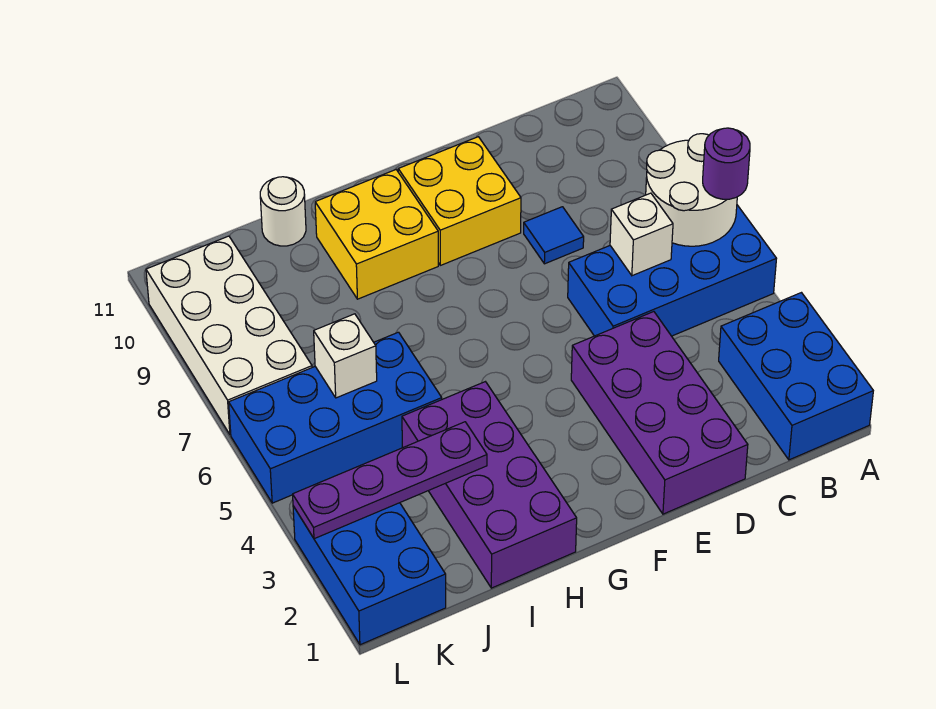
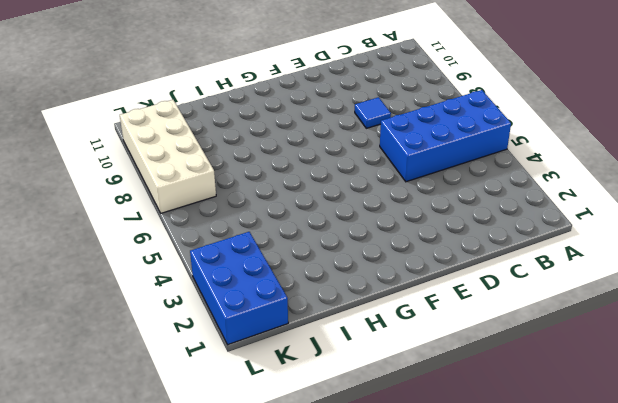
none -> blue 2x3 brick [719,293,873,460]
none -> purple 2x4 brick [571,312,748,514]
none -> yellow 2x2 brick [398,137,521,265]

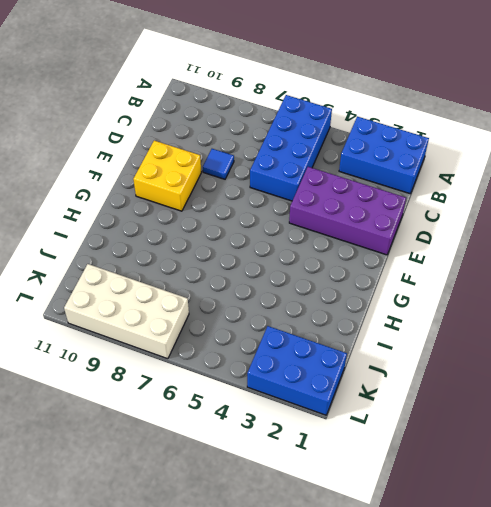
none -> yellow 2x2 brick [315,170,438,299]
none -> purple 2x4 brick [402,382,577,588]
none -> blue 2x4 brick [229,332,442,503]

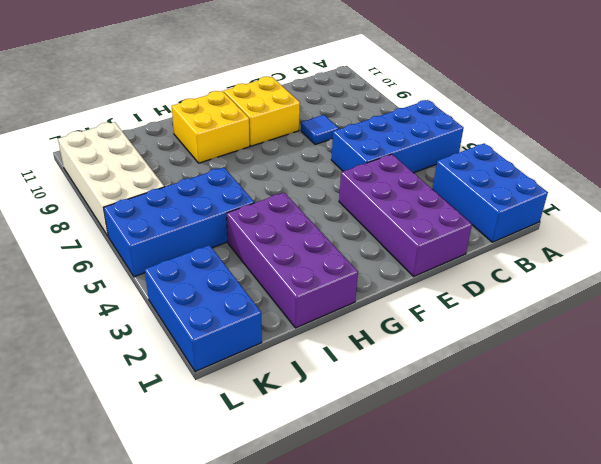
none -> white 1x1 round brick [260,177,306,246]
none -> white 2x2 round brick [646,134,737,246]
none -> white 1x1 brick [610,193,673,276]

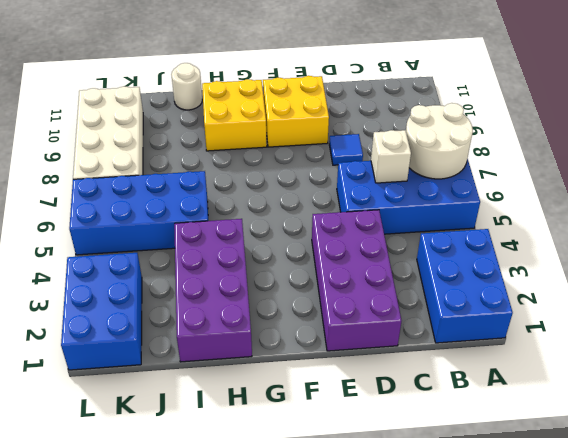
none -> purple 1x4 plate [293,422,487,539]
none -> white 1x1 brick [314,314,377,398]
none -> purple 1x1 round brick [703,128,750,199]

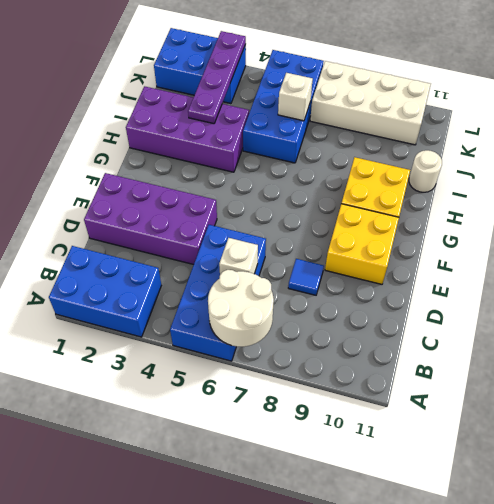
none -> purple 1x1 round brick [703,128,750,199]

